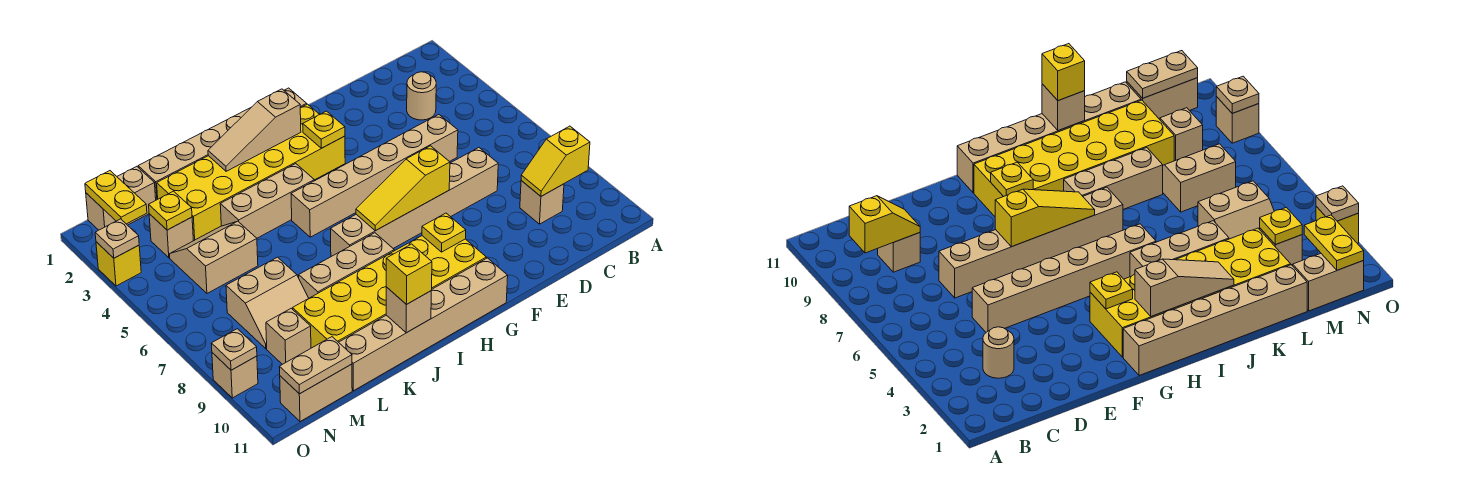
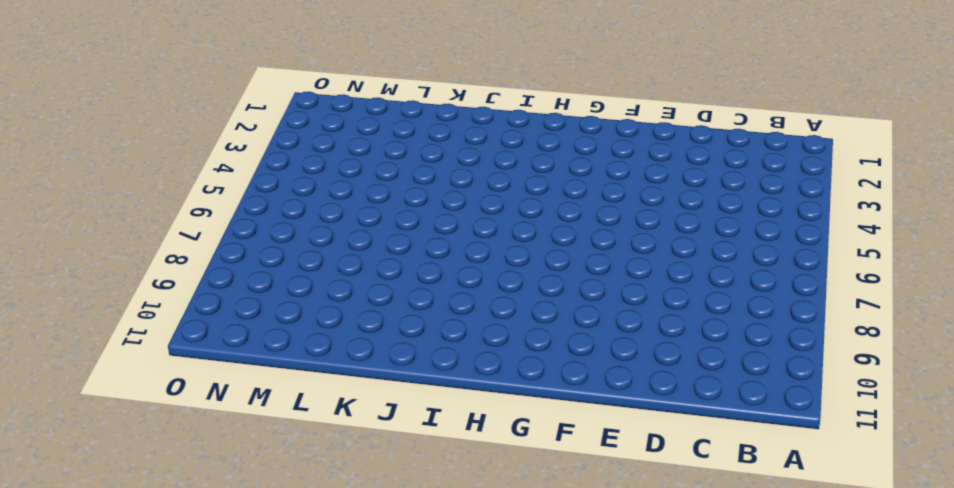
none -> tan 1x1 round brick [407,72,436,120]
none -> tan 1x1 brick [520,181,564,224]
none -> tan 1x6 brick [291,115,458,237]
none -> tan 1x6 brick [331,148,498,256]

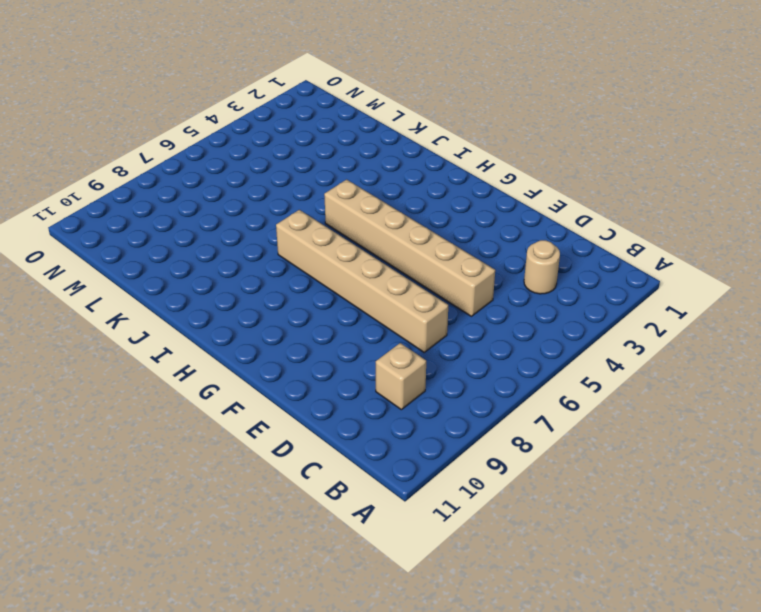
none -> tan 1x6 brick [138,88,307,200]
none -> yellow 2x6 brick [157,104,345,241]
none -> yellow 2x6 brick [293,236,486,348]
none -> tan 1x6 brick [339,258,508,391]

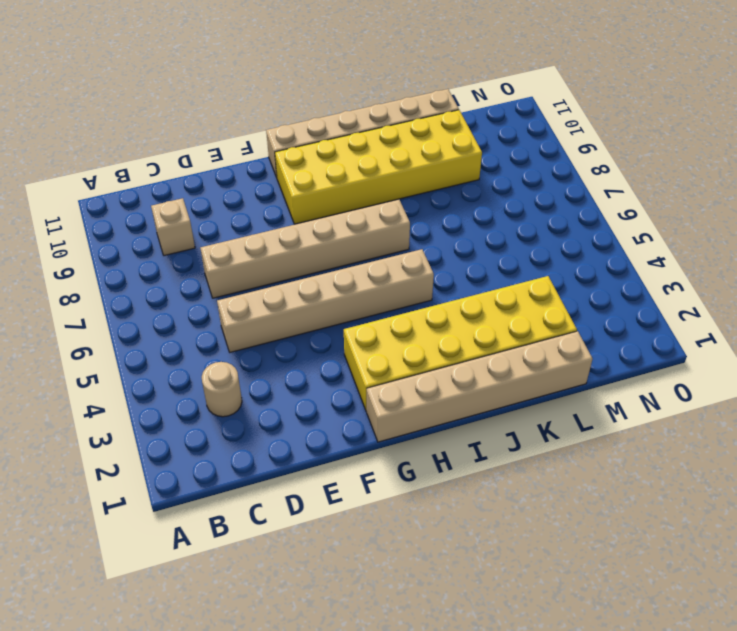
none -> tan 1x3 brick [220,164,314,238]
none -> tan 1x3 brick [299,233,394,298]
none -> tan 2x2 slope [170,221,258,293]
none -> tan 2x2 slope [226,257,309,349]

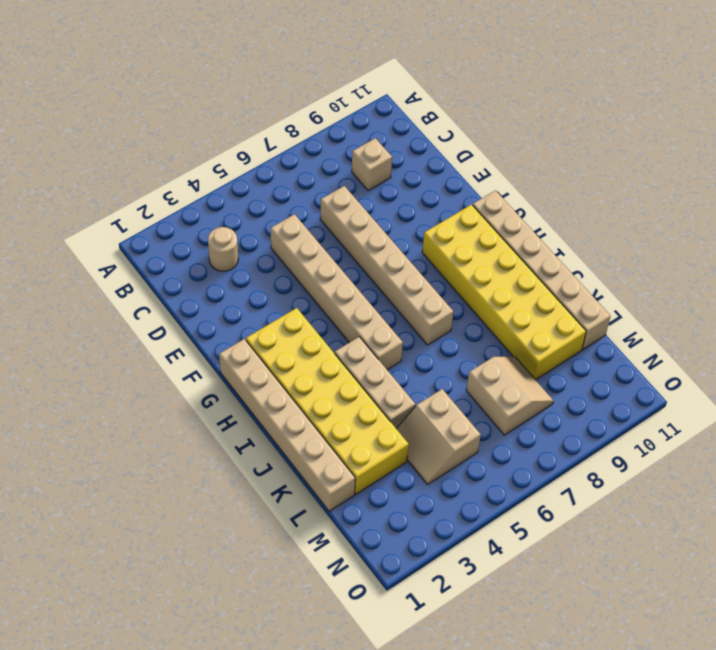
none -> tan 1x3 brick [299,233,394,298]
none -> tan 1x2 brick [86,166,156,230]
none -> tan 1x1 brick [149,214,193,258]
none -> tan 1x1 brick [266,308,311,364]

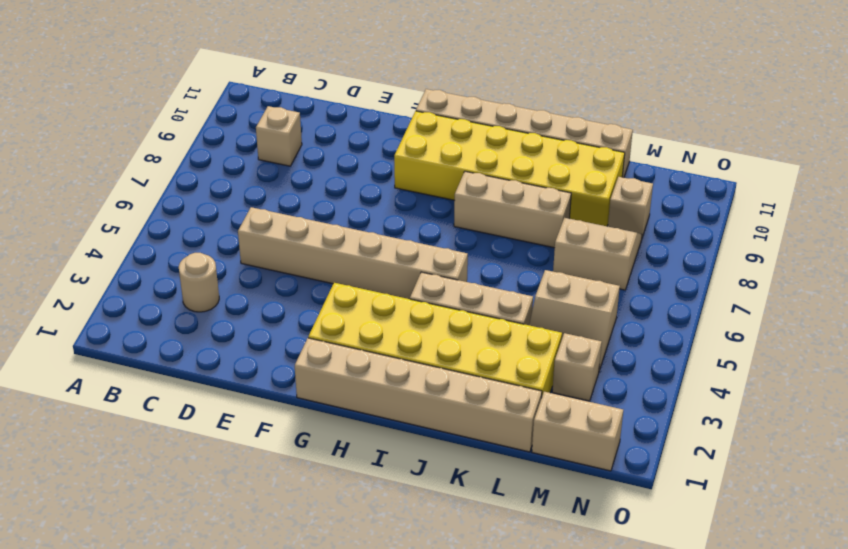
none -> tan 1x6 brick [331,148,498,256]
none -> tan 1x2 brick [280,364,352,422]
none -> yellow 1x1 brick [96,242,141,286]
none -> tan 1x1 brick [212,353,258,398]

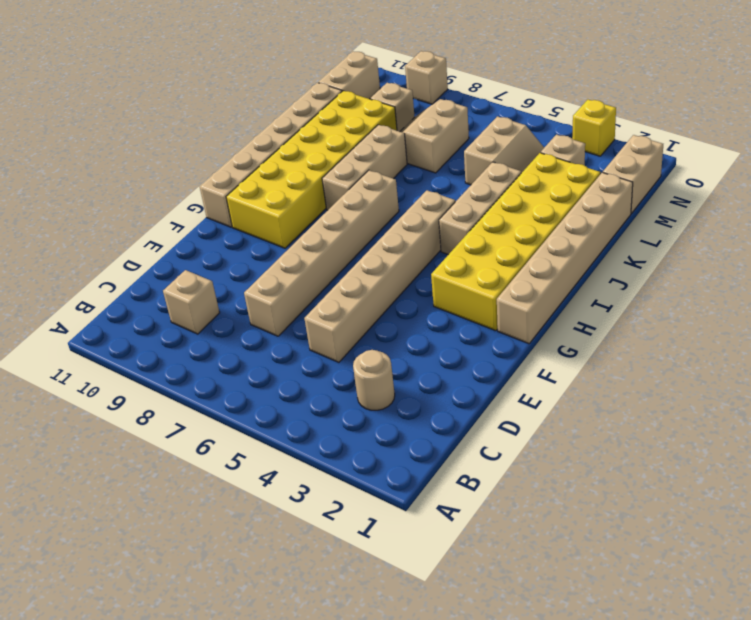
none -> yellow 1x2 slope [521,126,590,196]
none -> yellow 1x3 slope [356,146,450,231]
none -> yellow 1x1 plate [303,111,345,148]
none -> yellow 1x1 plate [422,213,466,252]

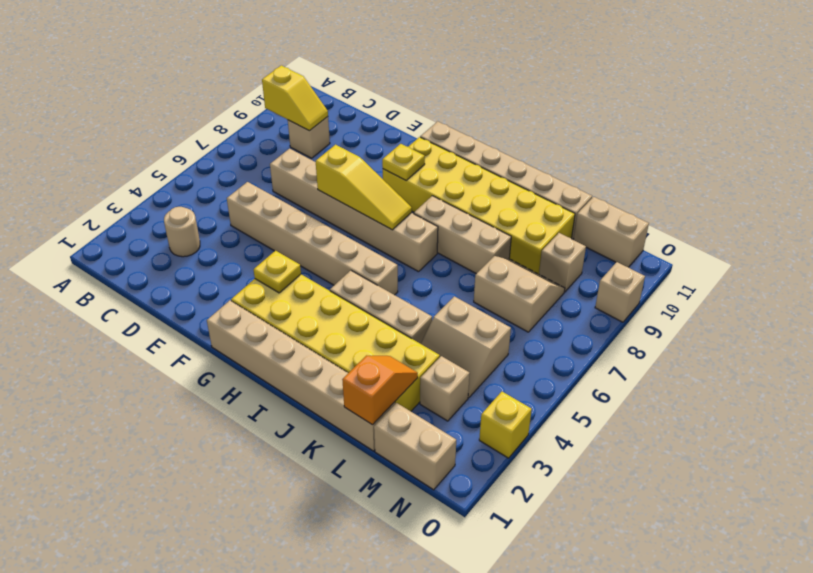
orange 1x2 slope [342,356,418,425] -> none
none -> tan 1x3 slope [208,89,301,171]
none -> tan 1x1 brick [386,287,431,333]
none -> yellow 1x1 plate [149,191,192,230]
none -> tan 1x2 plate [279,337,352,394]

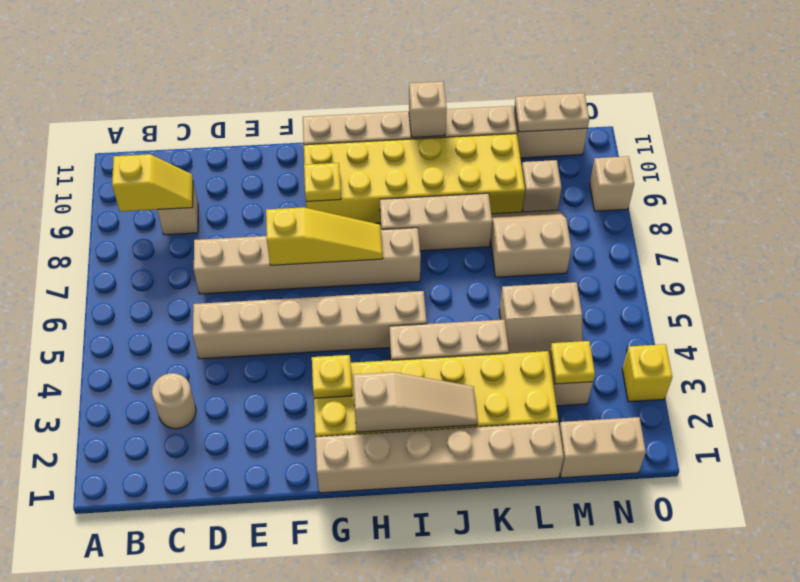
none -> yellow 1x2 plate [85,171,147,224]
none -> tan 1x1 plate [95,219,139,258]
none -> tan 1x1 plate [211,329,257,370]
none -> yellow 1x1 brick [386,244,432,304]

